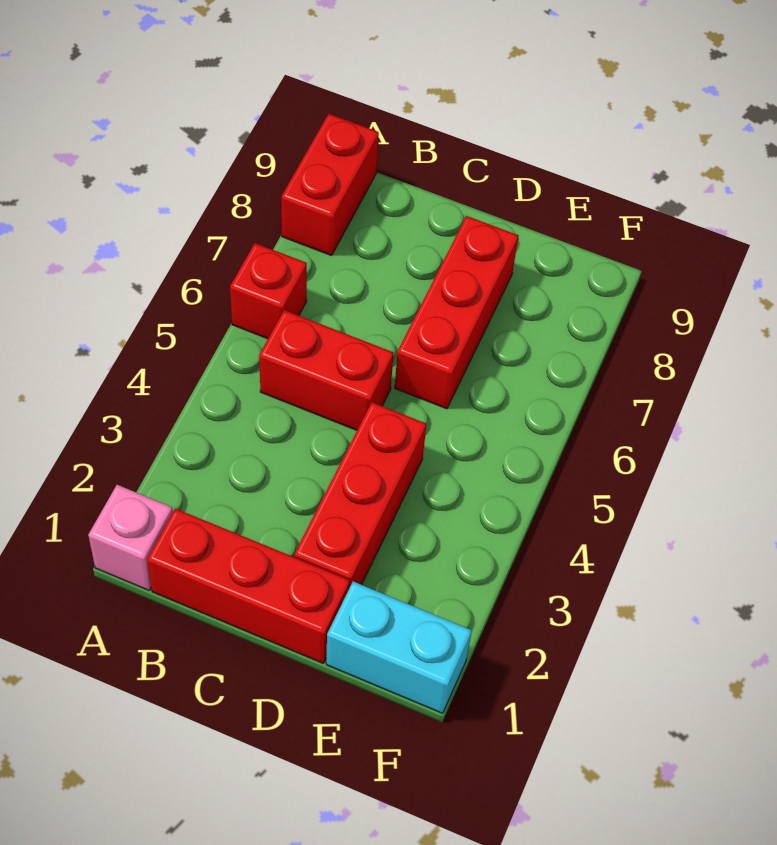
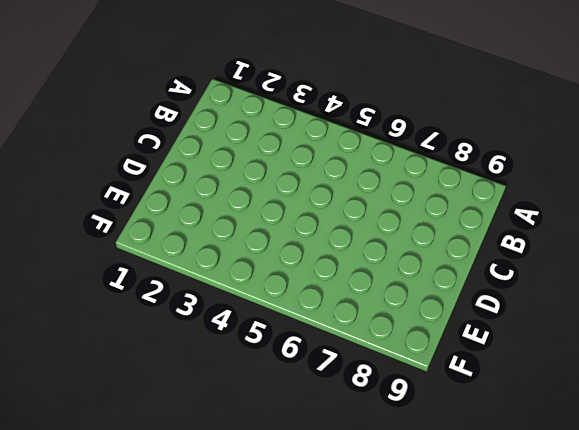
none -> pink 1x1 brick [88,485,173,590]
none -> red 1x1 brick [230,243,307,339]

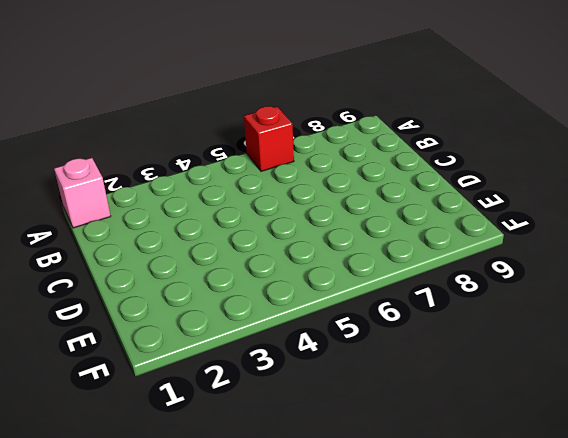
none -> red 1x2 brick [281,114,379,256]
none -> red 1x3 brick [147,509,350,663]

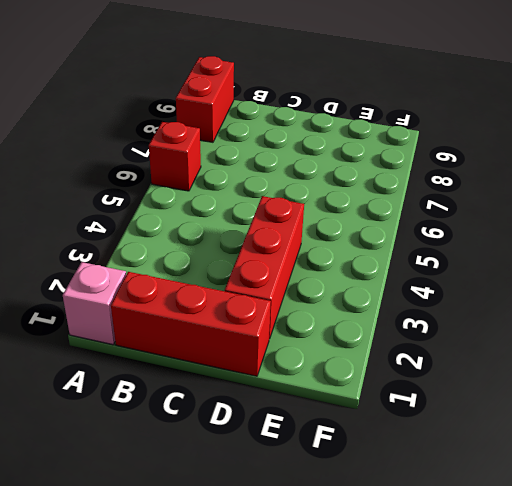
none -> red 1x2 brick [259,310,394,430]
none -> red 1x3 brick [395,216,519,409]

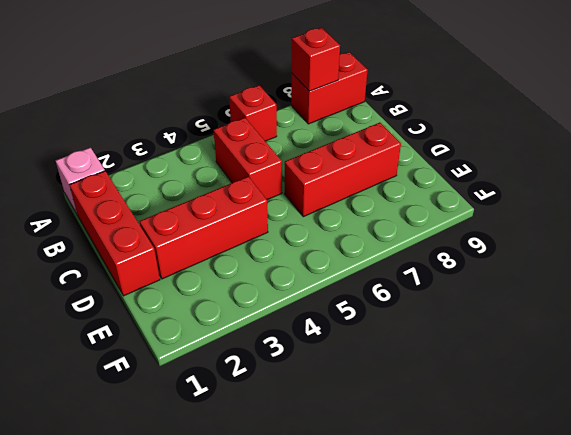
red 1x1 brick [292,28,340,91] -> none
none -> cyan 1x2 brick [326,582,472,713]

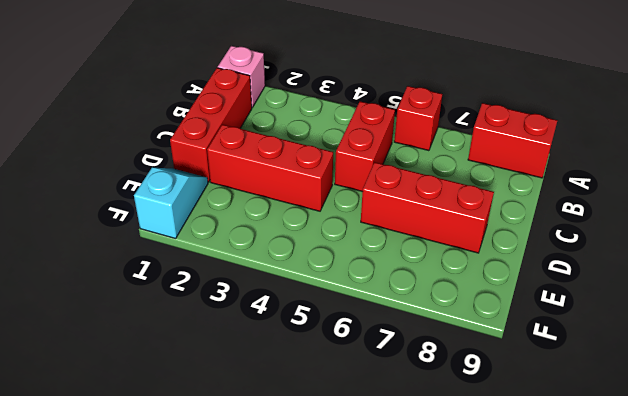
cyan 1x2 slope [134,168,208,239] -> cyan 1x2 brick [326,582,472,713]

